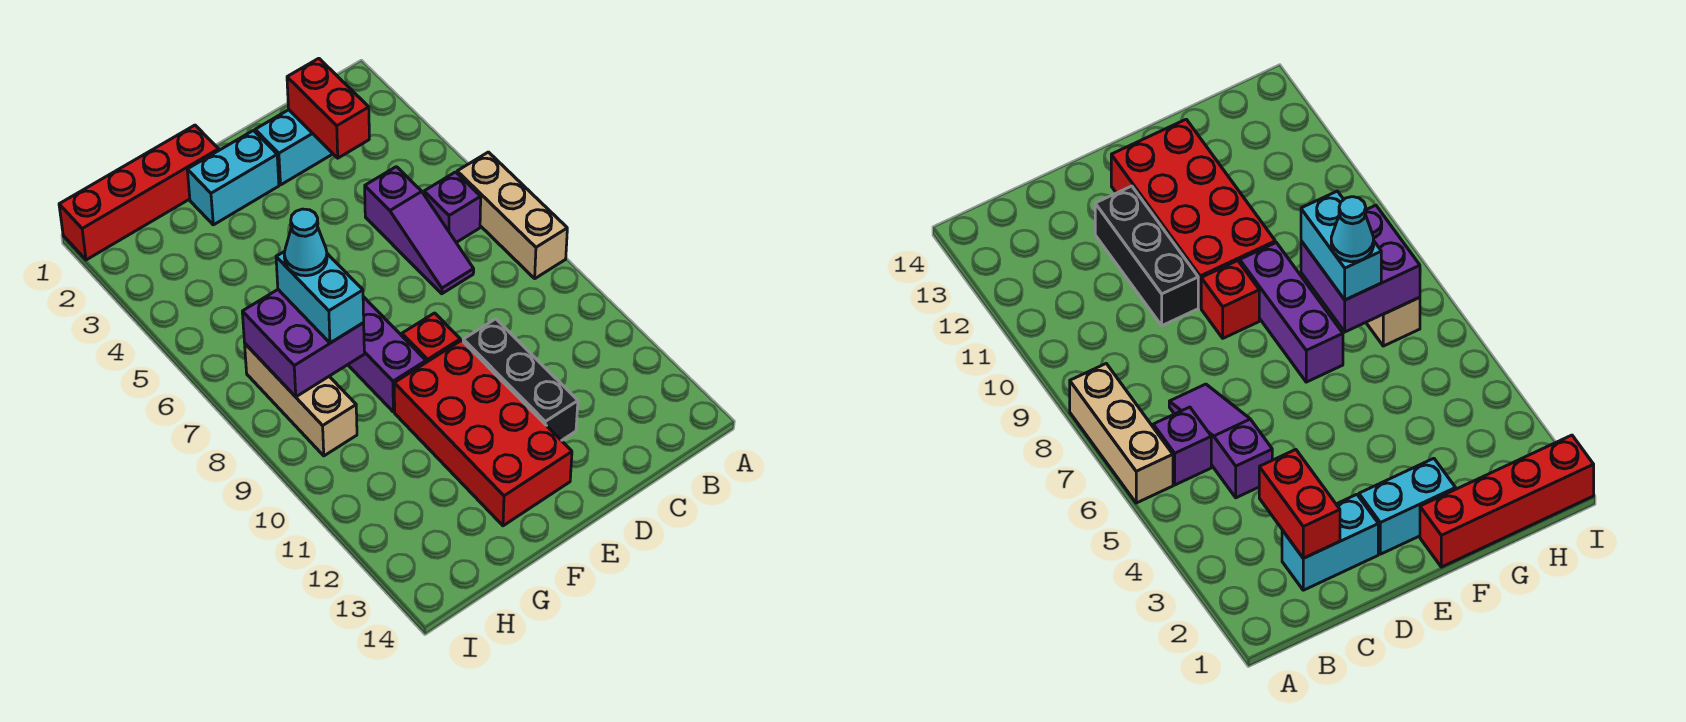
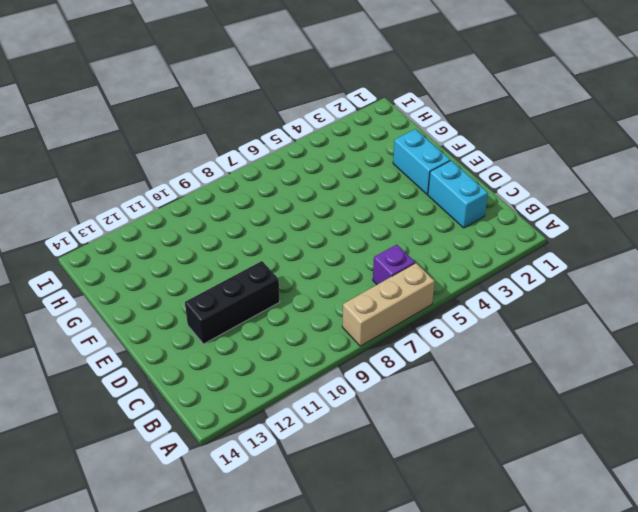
none -> purple 1x3 slope [365,167,474,294]
none -> red 1x1 brick [402,313,460,362]
none -> red 2x4 brick [394,340,572,526]

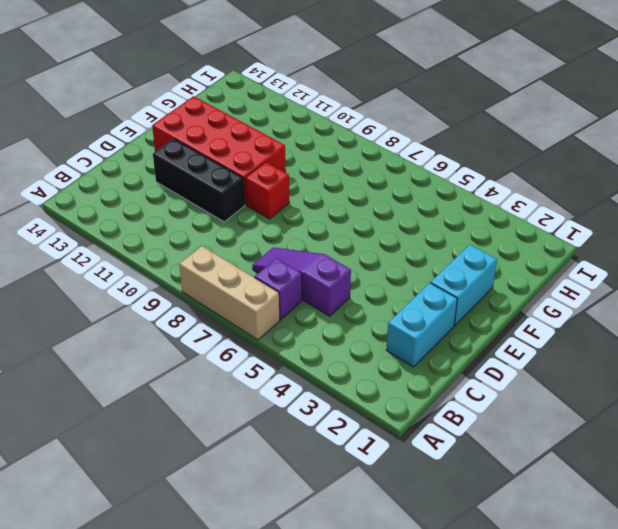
none -> red 1x4 brick [59,125,219,260]
none -> purple 1x3 brick [348,297,426,412]
none -> tan 1x3 brick [245,344,357,456]

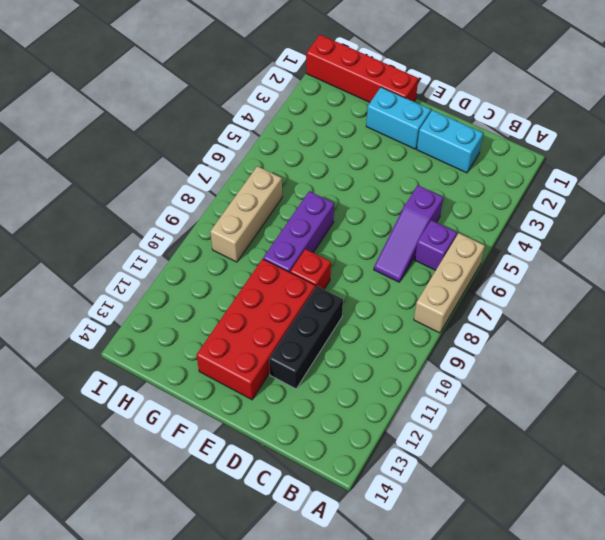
none -> red 1x2 brick [287,58,369,158]
none -> purple 2x2 brick [242,290,364,397]
none -> cyan 1x2 brick [276,251,364,343]

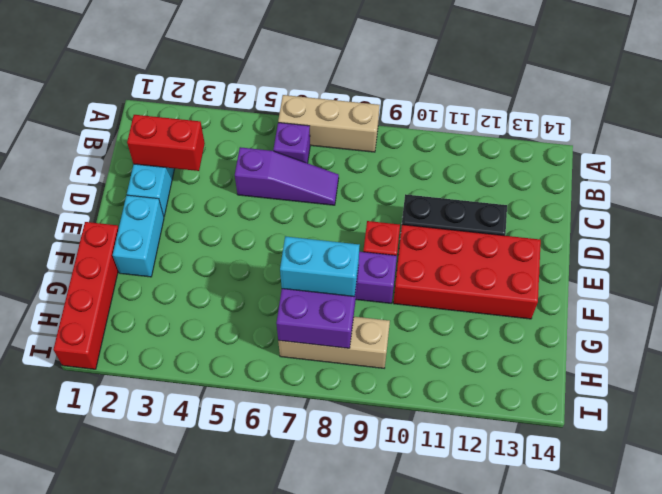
none -> cyan 1x1 cone [284,209,327,276]

